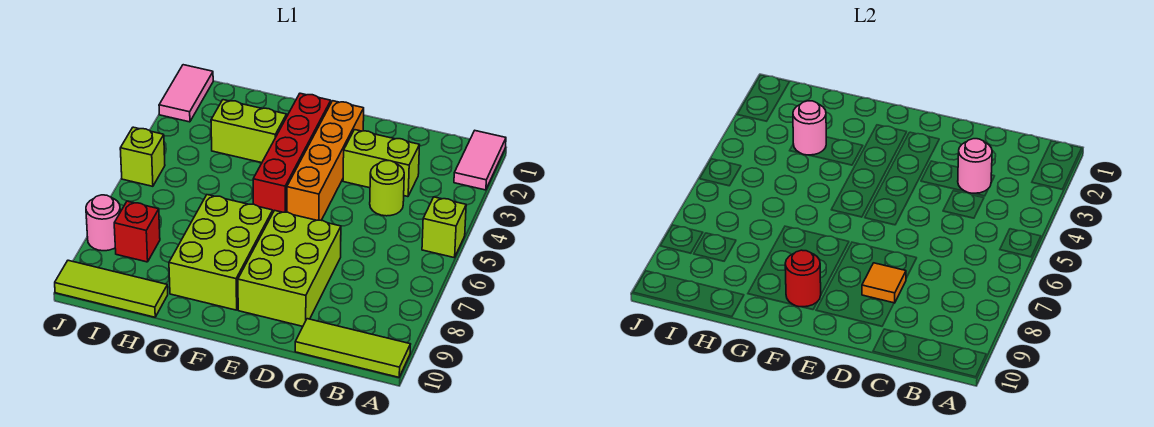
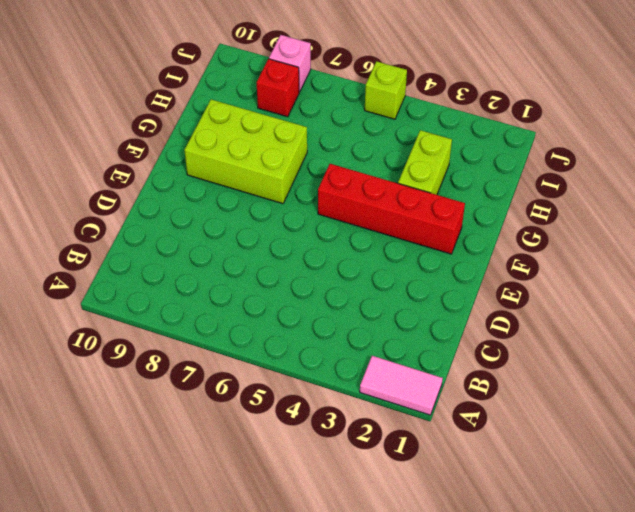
pink 1x1 brick [269,35,311,92] -> pink 1x1 round brick [86,195,120,251]
none -> lime 1x1 brick [422,197,466,258]
none -> lime 1x3 tile [295,319,410,377]
none -> lime 1x2 brick [343,130,420,197]

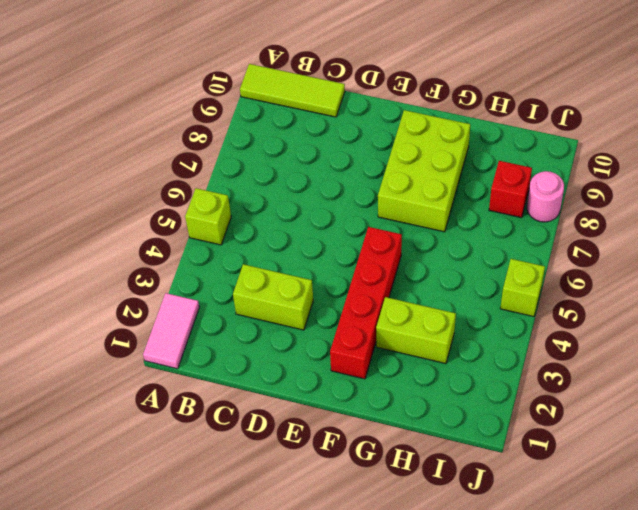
none -> lime 1x1 round brick [370,161,404,216]
none -> lime 2x3 brick [238,210,341,326]
none -> orange 1x4 brick [287,101,364,220]

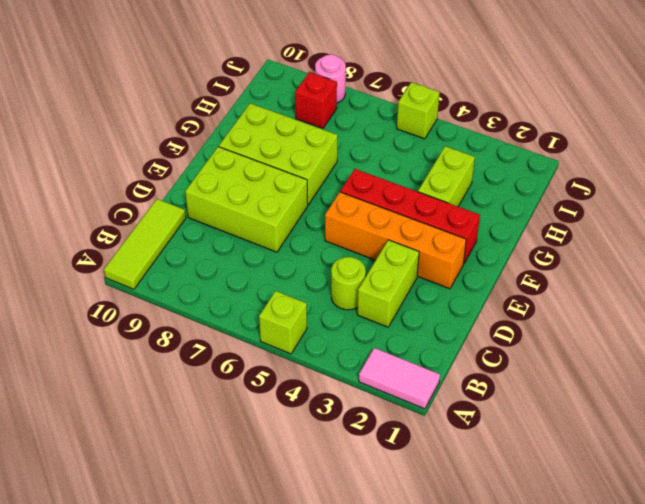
none -> lime 1x3 tile [55,260,168,317]
none -> pink 1x2 tile [159,65,213,122]
none -> pink 1x1 round brick [958,139,992,194]

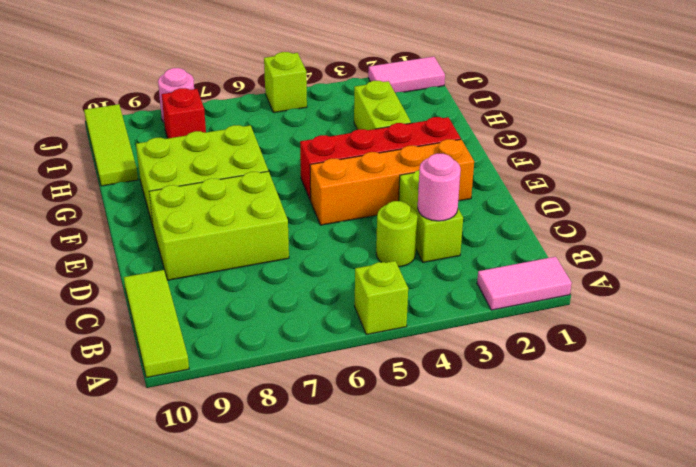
none -> orange 1x1 tile [862,263,906,303]
none -> red 1x1 round brick [785,250,821,307]
none -> pink 1x1 round brick [793,101,826,155]

